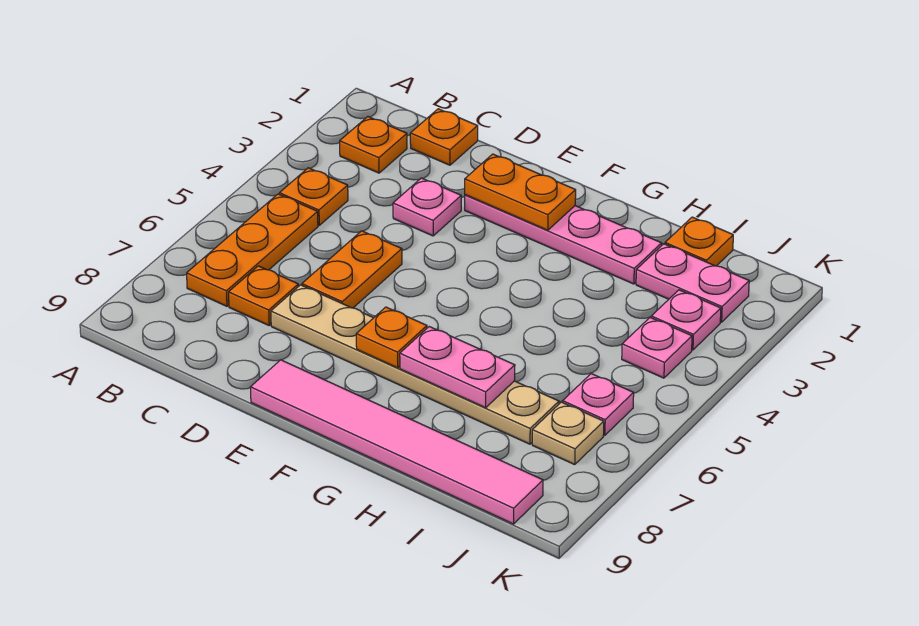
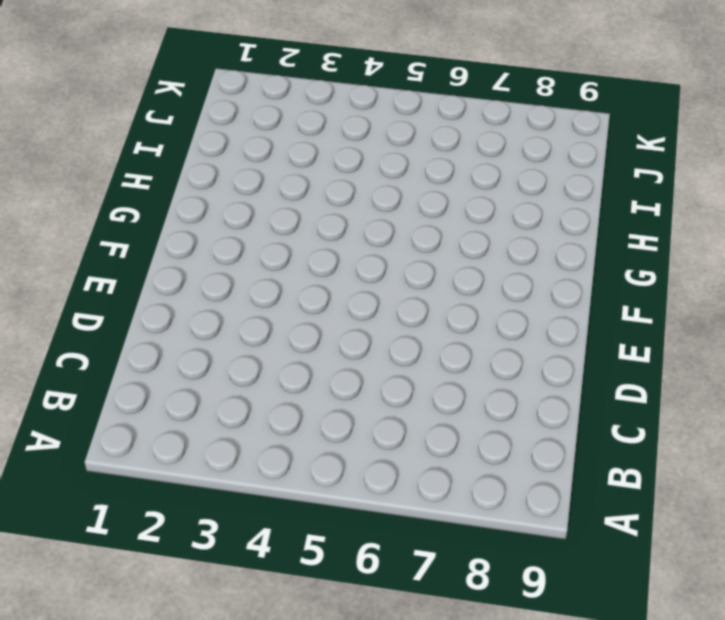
none -> orange 1x1 plate [340,117,407,173]
none -> orange 1x1 plate [279,168,348,225]
none -> orange 1x3 plate [187,194,318,306]

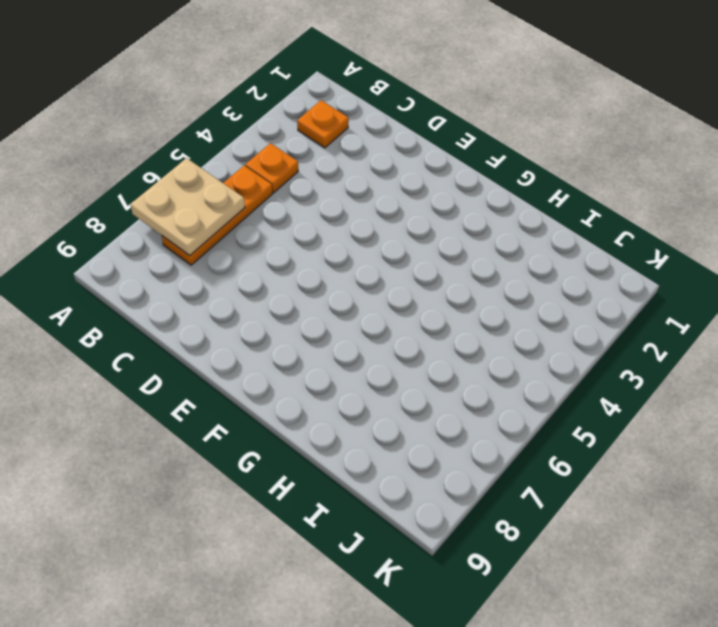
tan 2x2 plate [130,158,245,256] -> none
none -> orange 1x1 plate [410,109,478,165]
none -> orange 1x1 plate [229,266,298,325]
none -> pink 1x1 plate [393,178,461,236]

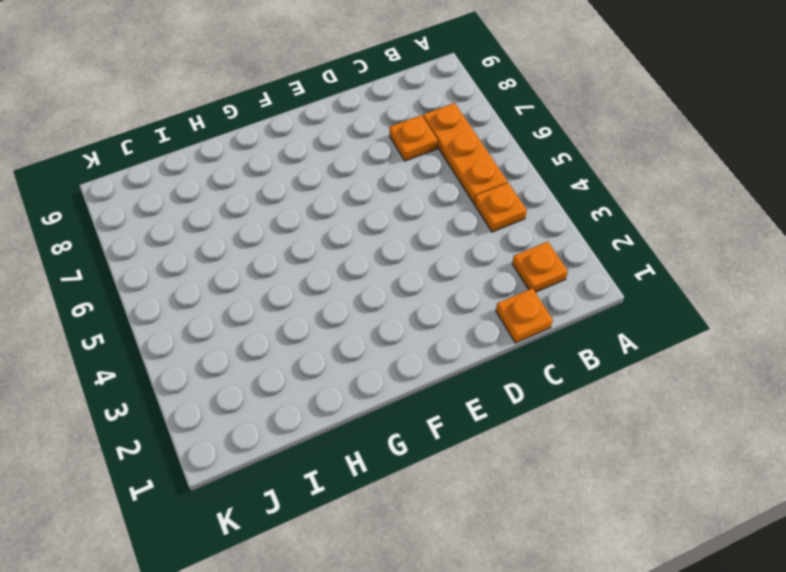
none -> pink 1x1 plate [393,178,461,236]
none -> orange 1x2 plate [302,231,402,308]
none -> tan 1x6 plate [271,285,559,444]

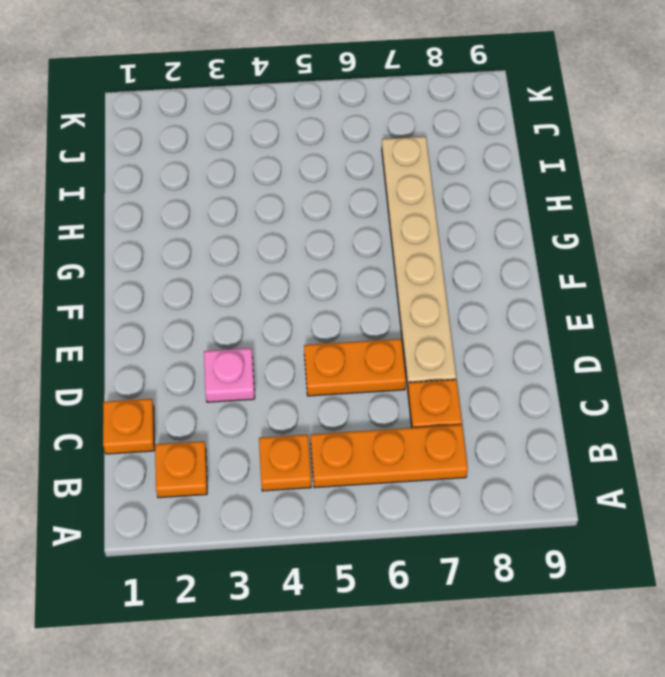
none -> pink 1x4 plate [465,195,662,284]
none -> pink 1x6 tile [250,360,543,524]
none -> orange 1x1 plate [665,217,733,266]

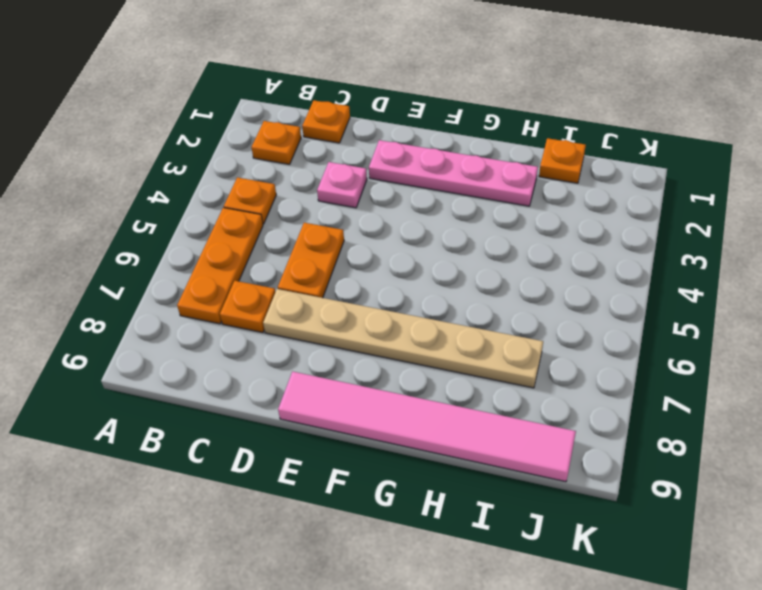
none -> pink 1x2 plate [636,244,749,322]
none -> pink 1x1 plate [651,290,721,350]
none -> pink 1x1 plate [622,318,692,378]

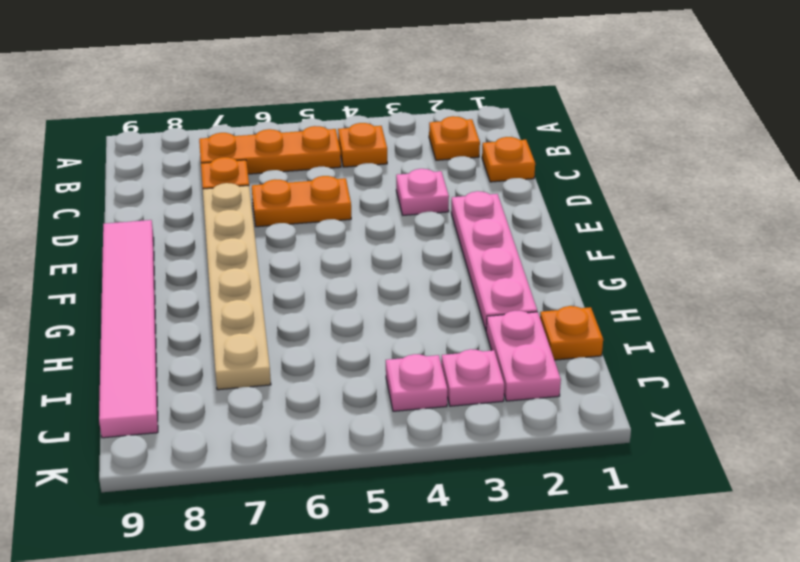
none -> pink 1x1 plate [563,374,634,435]
none -> tan 1x1 plate [532,402,604,464]
none -> orange 1x2 plate [465,154,576,230]

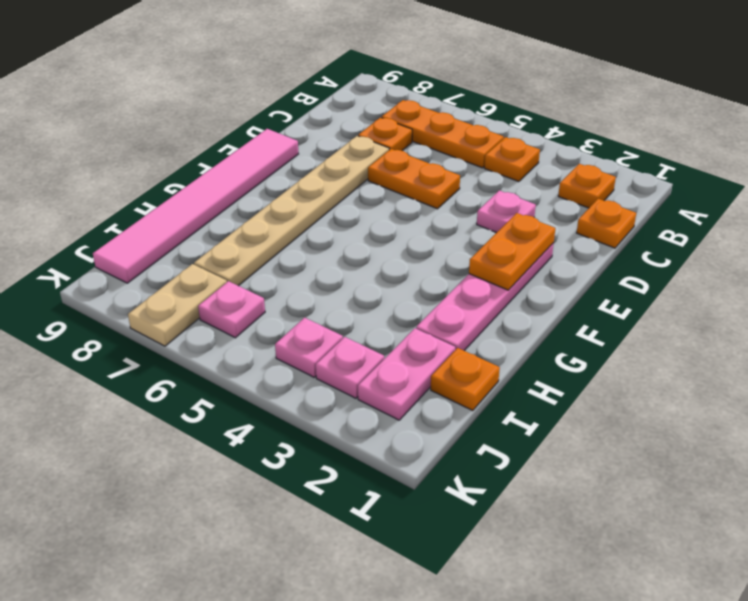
tan 1x2 plate [128,264,227,346] -> tan 1x1 plate [532,402,604,464]
none -> orange 1x1 plate [356,307,427,368]
none -> pink 1x2 plate [400,327,515,408]

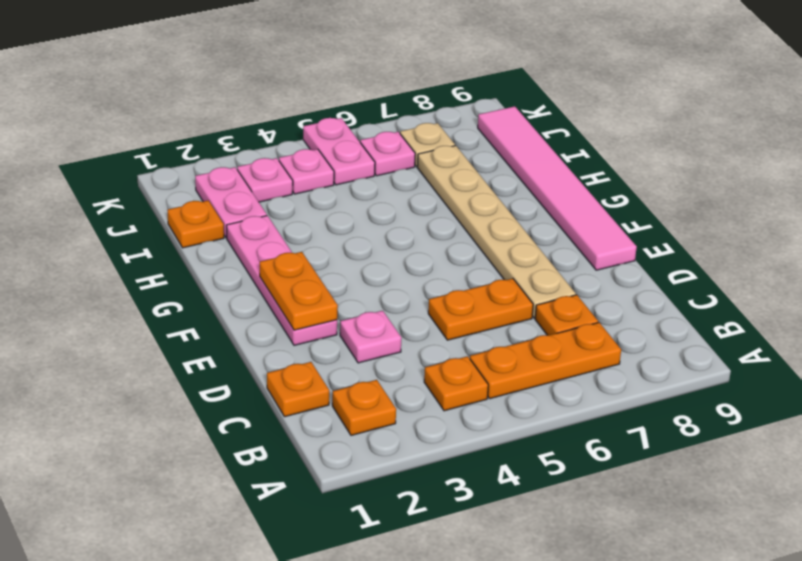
pink 1x2 plate [303,118,375,185] -> pink 1x2 plate moved to [400,327,515,408]
none -> orange 1x1 plate [356,307,427,368]

